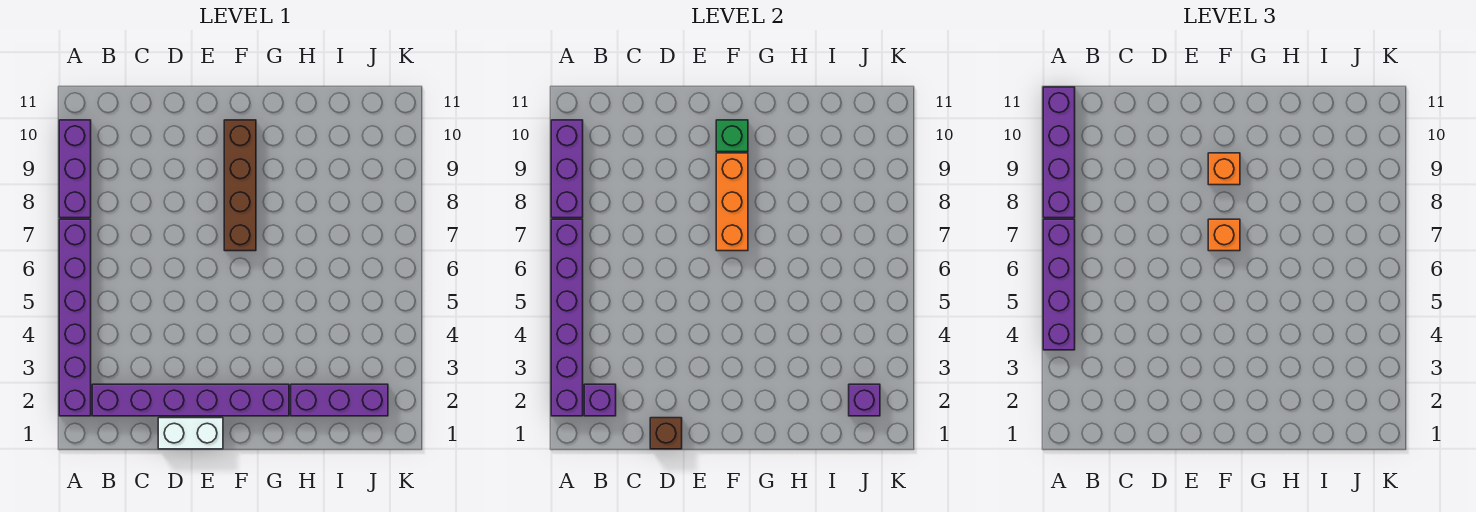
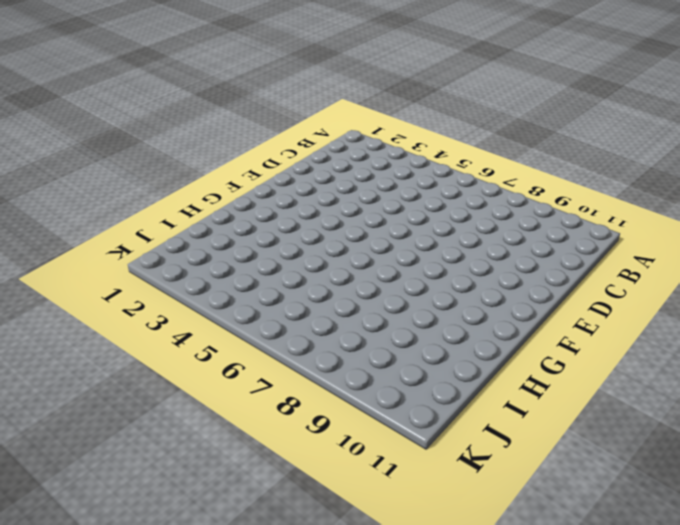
none -> purple 1x6 brick [59,219,91,416]
none -> purple 1x3 brick [59,120,91,218]
none -> purple 1x6 brick [92,384,289,416]

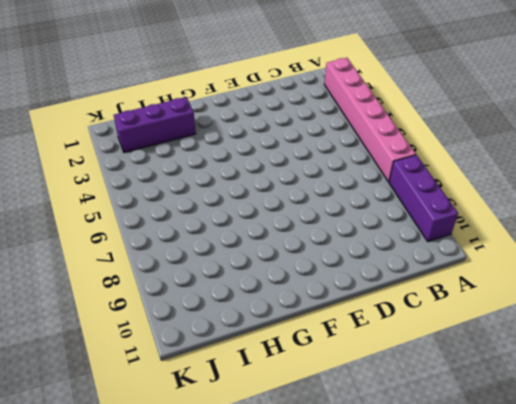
pink 1x6 brick [324,58,416,182] -> purple 1x6 brick [59,219,91,416]
none -> purple 1x6 brick [92,384,289,416]
none -> white 1x2 brick [158,418,223,449]
none -> brown 1x4 brick [224,120,256,251]

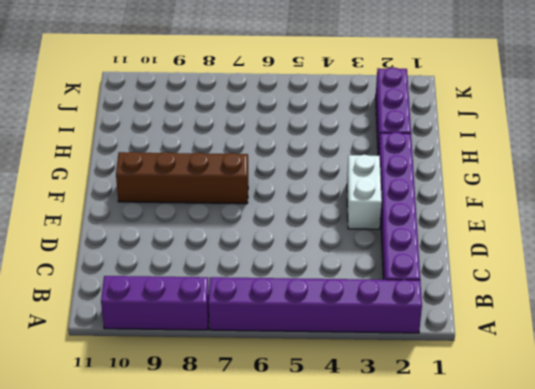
white 1x2 brick [347,155,382,229] -> white 1x2 brick moved to [158,418,223,449]
none -> purple 1x6 brick [551,219,583,416]
none -> purple 1x3 brick [551,120,583,218]
none -> purple 1x1 brick [584,384,616,416]

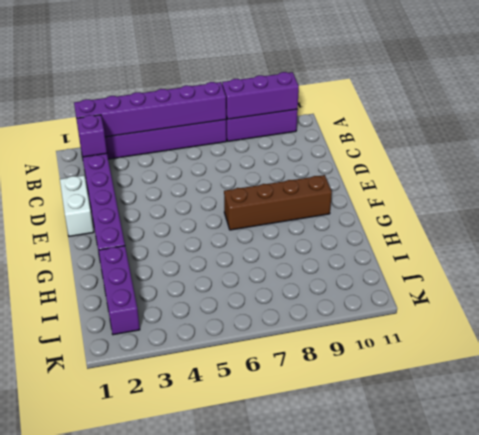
none -> brown 1x1 brick [650,418,682,449]
none -> orange 1x3 brick [716,153,748,251]
none -> green 1x1 brick [716,120,748,152]

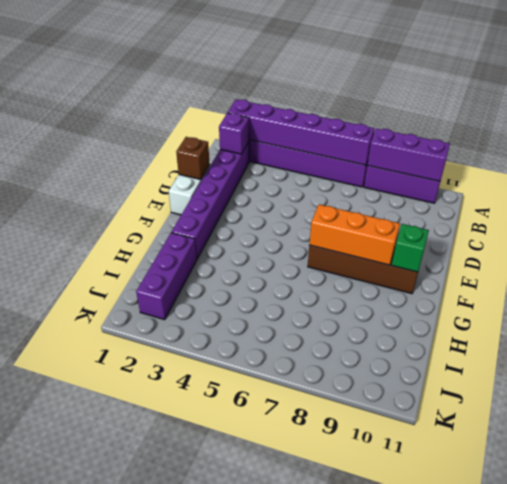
none -> purple 1x1 brick [849,384,880,416]
none -> purple 1x4 brick [1043,219,1075,350]
none -> purple 1x4 brick [1043,87,1075,218]

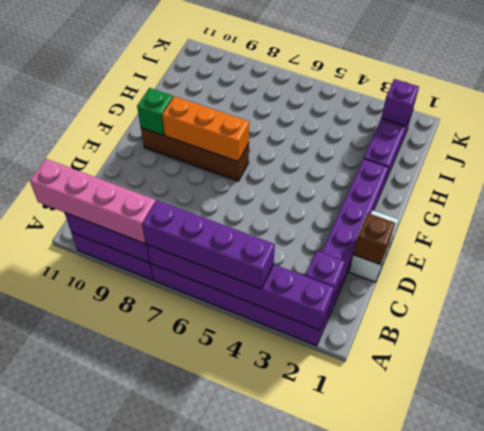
pink 1x4 brick [30,159,156,244] -> purple 1x4 brick [1043,87,1075,218]
none -> orange 1x1 brick [1208,219,1240,251]
none -> orange 1x1 brick [1208,153,1240,185]

